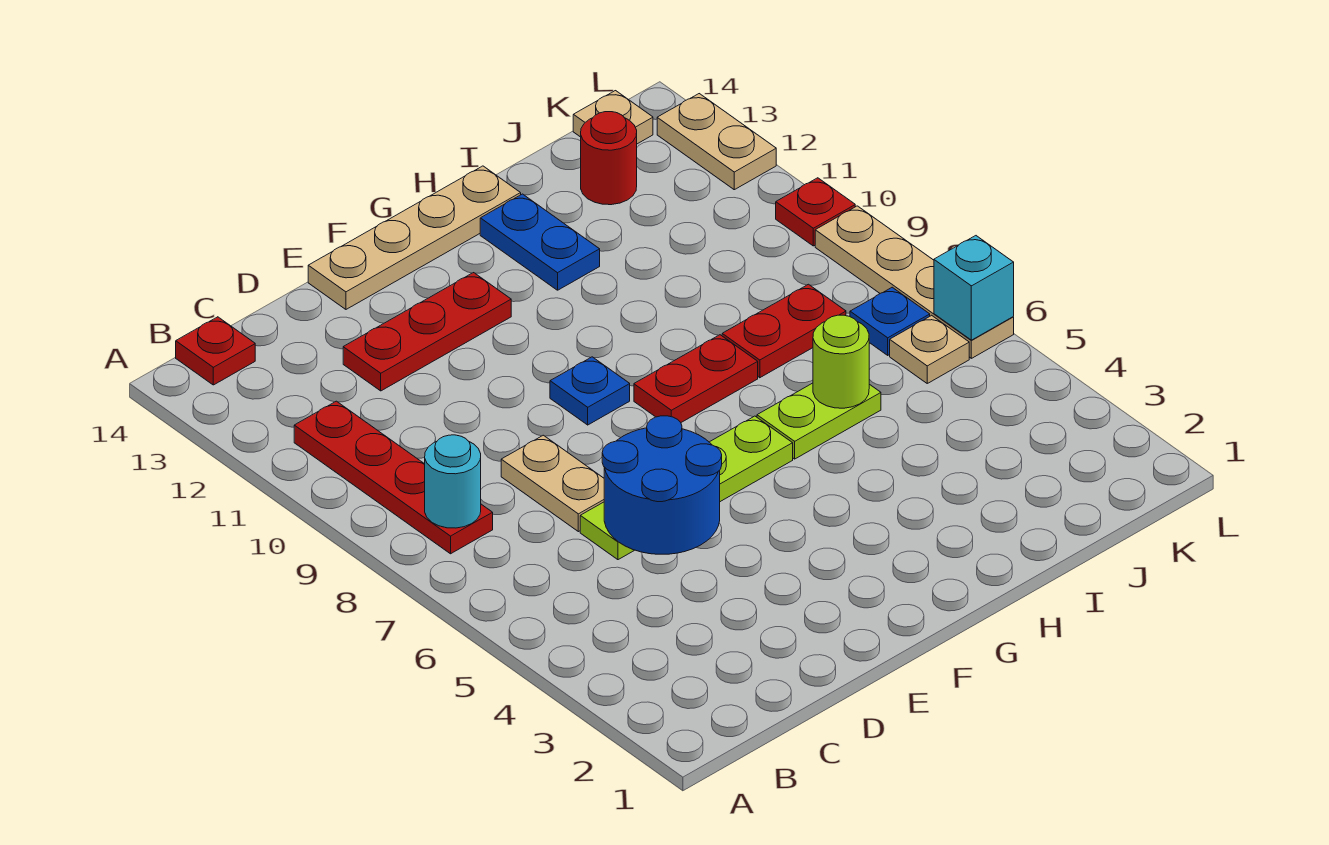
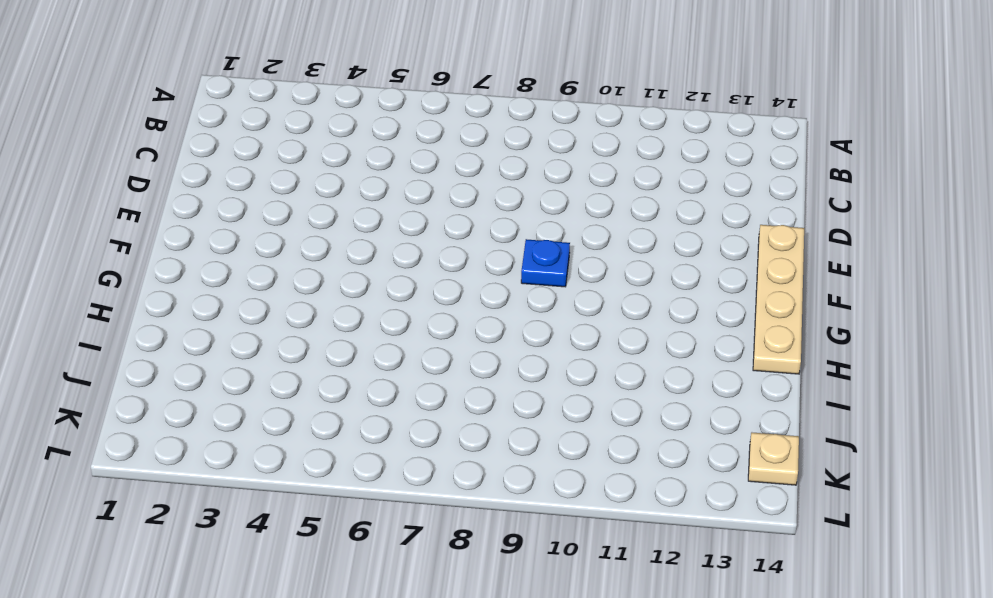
none -> red 1x4 plate [294,401,493,554]
none -> red 1x1 plate [176,317,255,385]
none -> lime 1x4 plate [580,416,793,560]

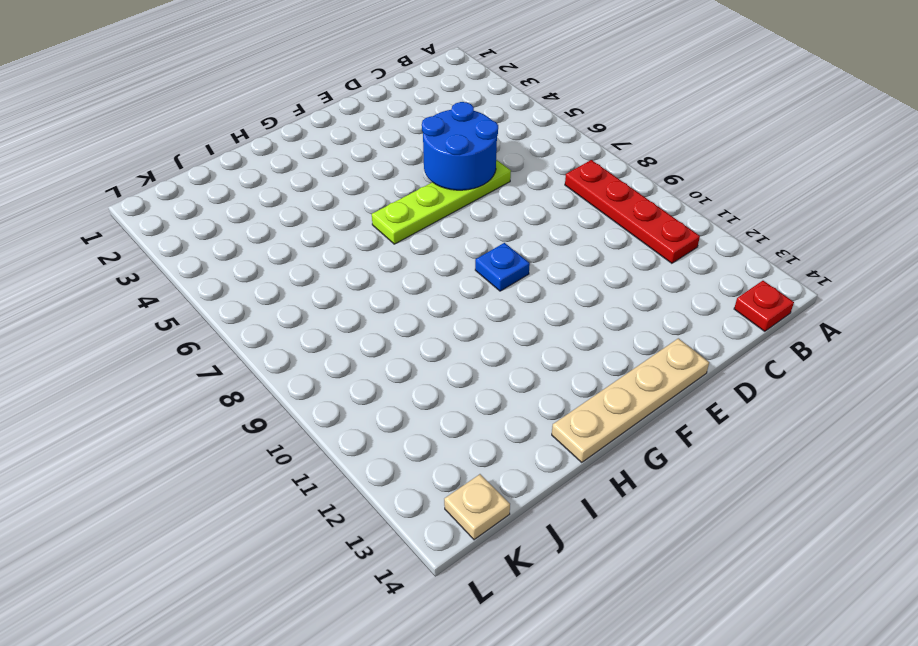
none -> tan 1x2 plate [501,435,604,532]
none -> red 1x3 plate [343,273,511,391]
none -> red 1x2 plate [634,335,758,422]

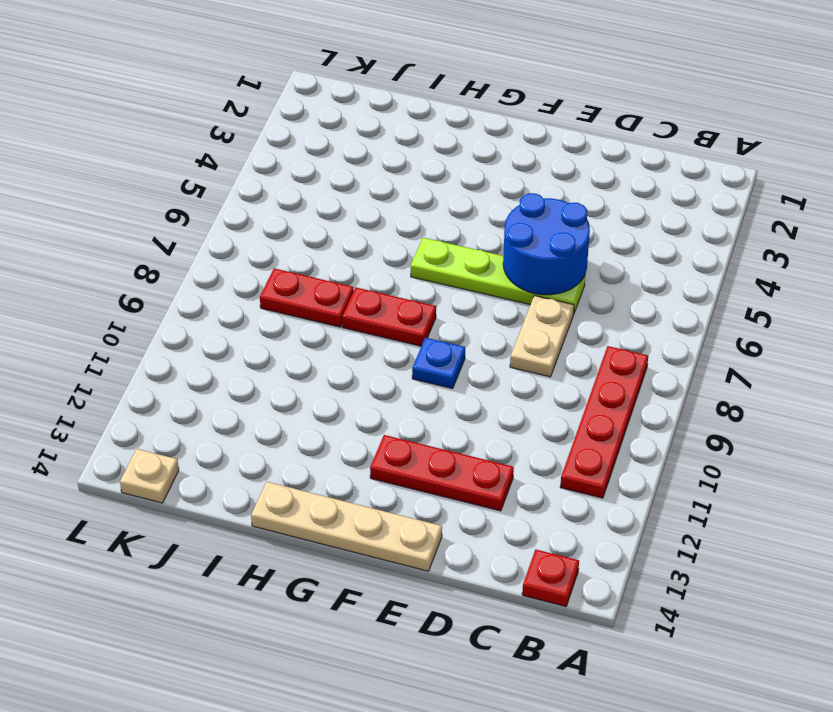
none -> lime 1x2 plate [757,383,881,459]
none -> blue 1x2 plate [480,194,600,290]
none -> red 1x1 round brick [581,112,637,205]

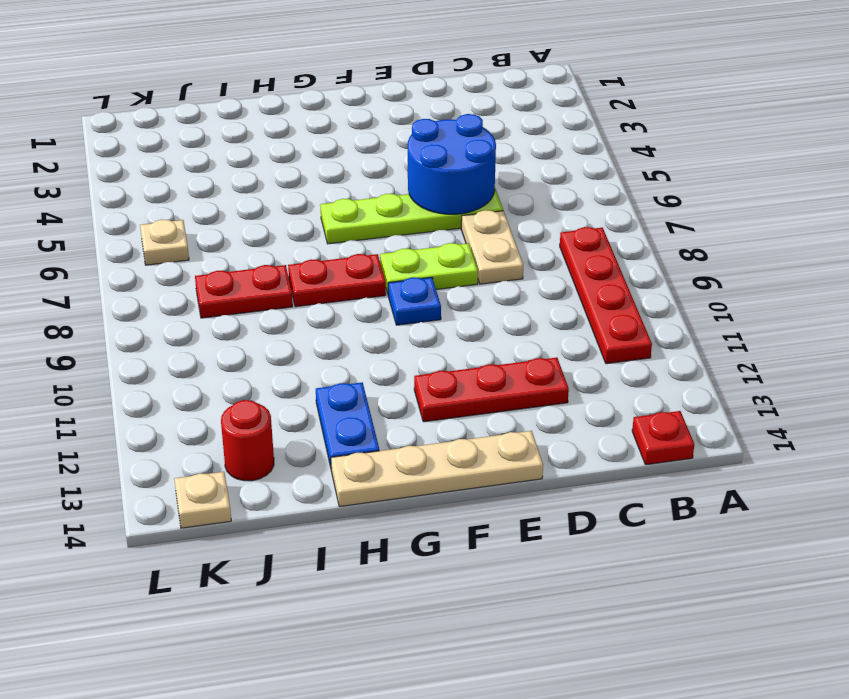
lime 1x2 plate [380,243,478,294] -> lime 1x2 plate moved to [757,383,881,459]
none -> blue 1x1 plate [850,287,930,355]
none -> tan 1x4 plate [815,206,1014,358]
none -> red 1x1 plate [776,178,855,246]

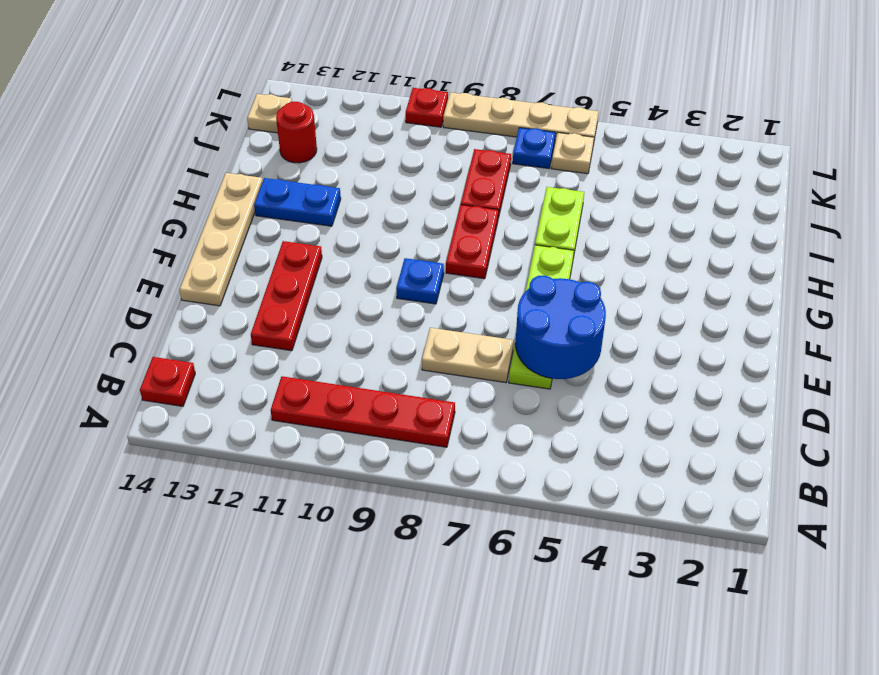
none -> tan 1x2 plate [657,94,776,190]
none -> cyan 1x1 round brick [425,435,481,528]
none -> lime 1x1 round brick [813,315,869,408]

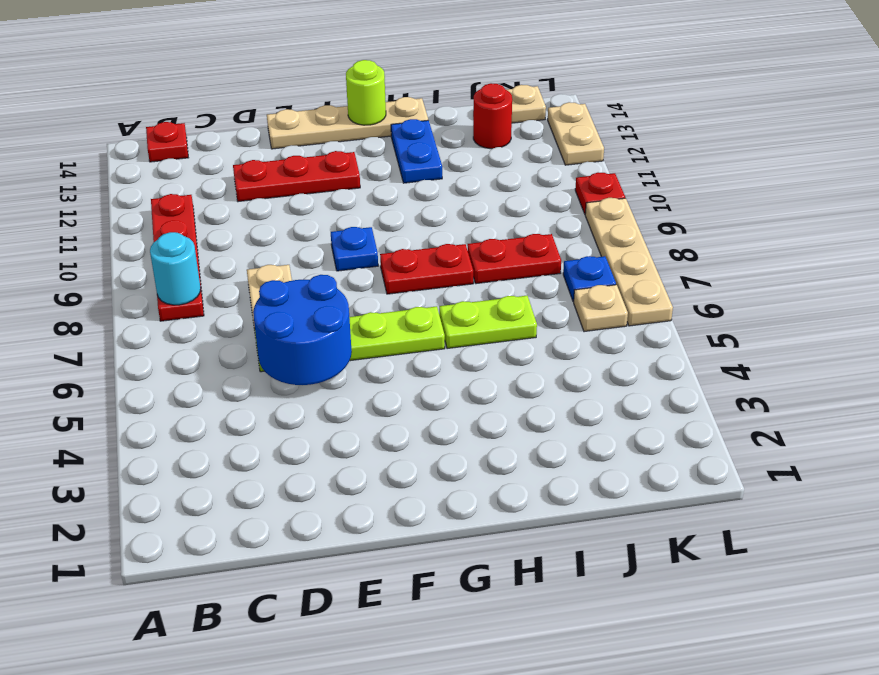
lime 1x1 round brick [346,60,386,125] -> lime 1x1 round brick moved to [813,315,869,408]
none -> cyan 1x1 brick [934,236,1014,340]

